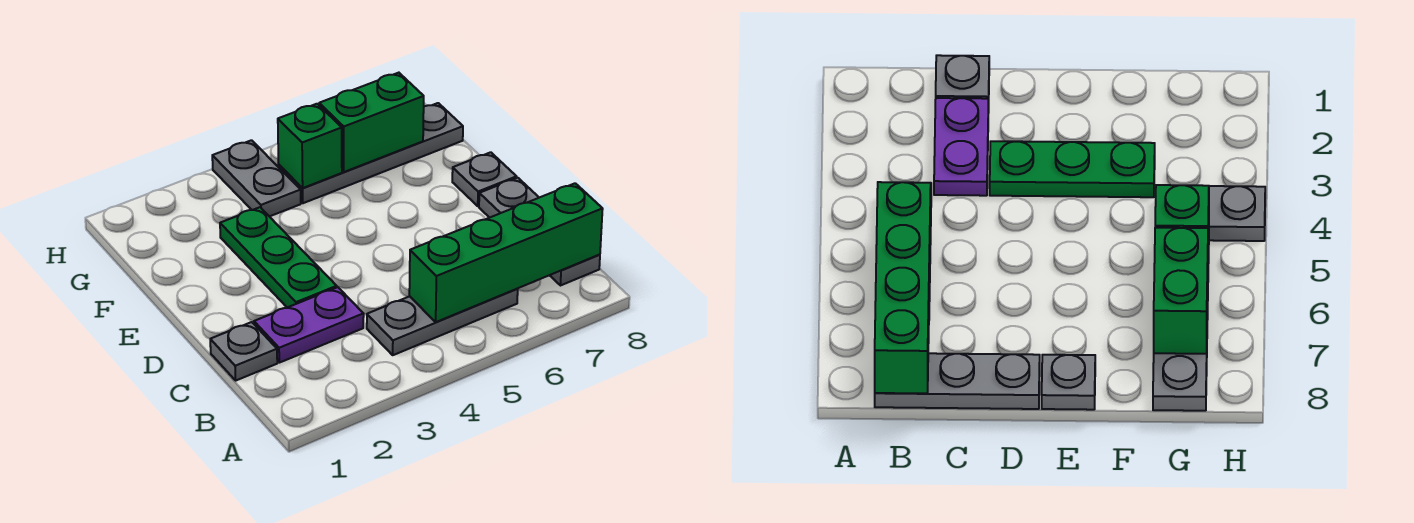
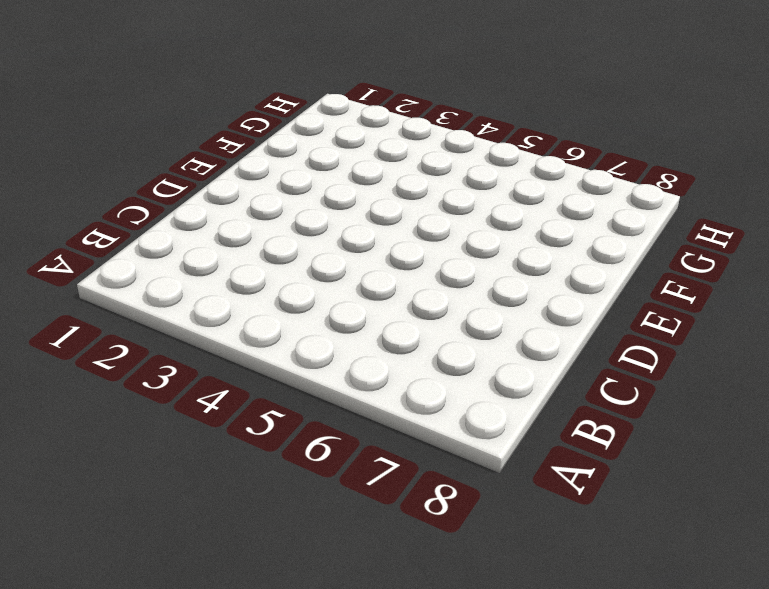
none -> grey 1x3 plate [367,289,518,355]
none -> grey 1x3 plate [479,178,600,286]

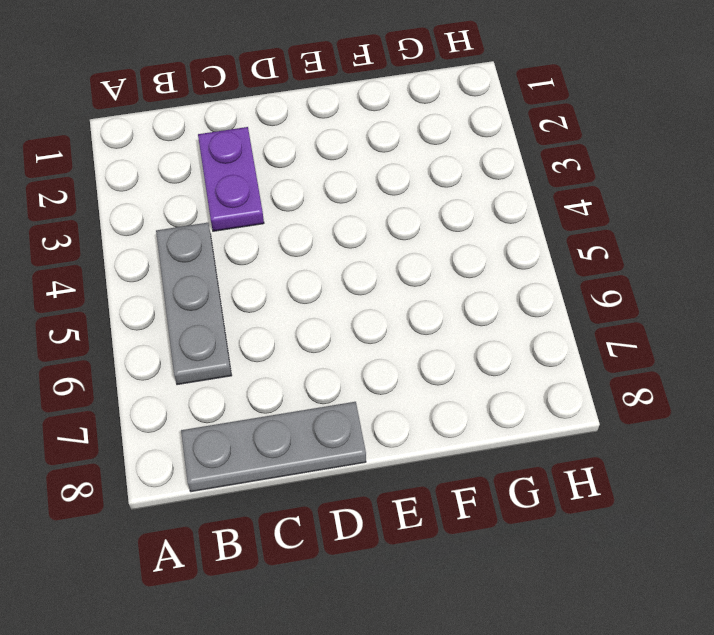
none -> grey 1x1 plate [210,322,277,380]
none -> green 1x3 plate [220,207,337,308]

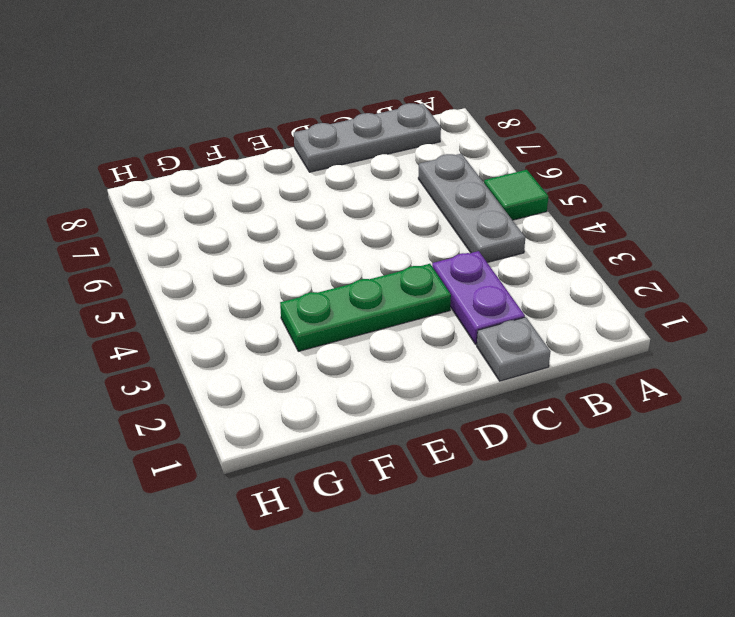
green 1x1 tile [484,170,548,220] -> none
none -> grey 1x1 plate [452,152,517,206]
none -> grey 1x2 plate [212,140,301,217]

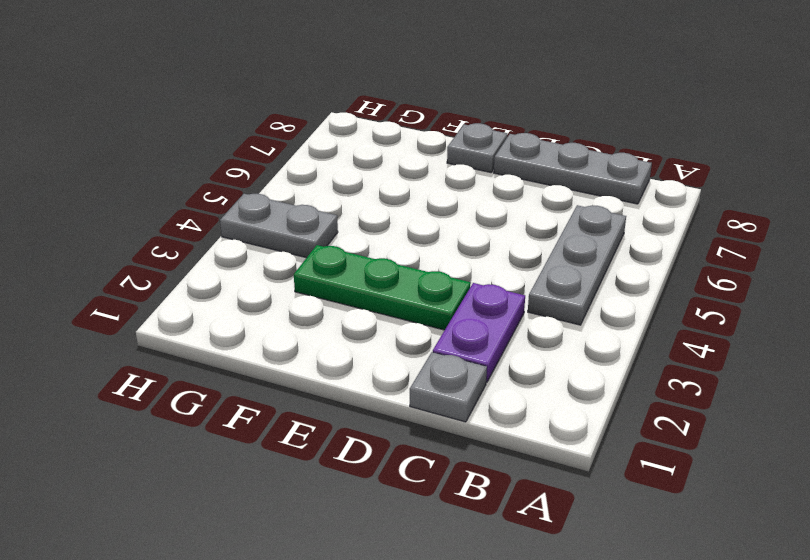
none -> grey 1x4 plate [279,103,463,203]
none -> green 1x4 brick [409,183,603,322]

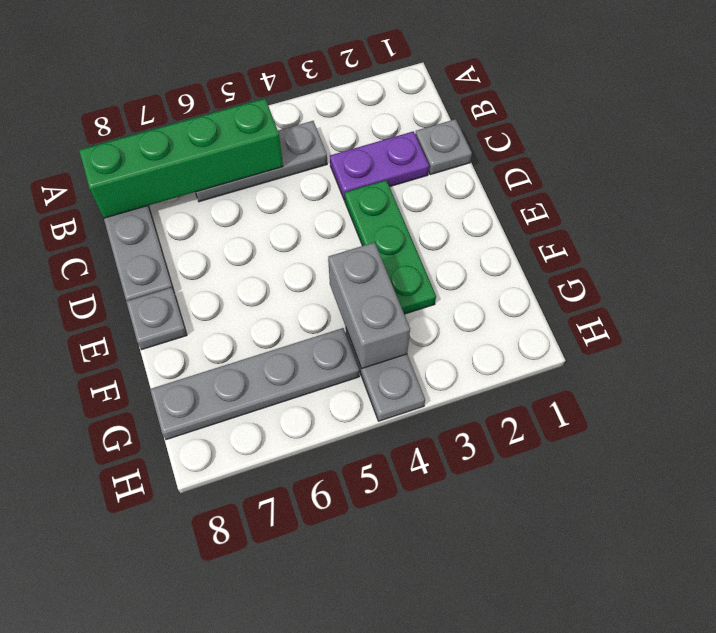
grey 1x2 brick [328,242,410,368] -> none
none -> green 1x1 brick [278,104,342,188]
none -> green 1x2 brick [319,73,424,172]

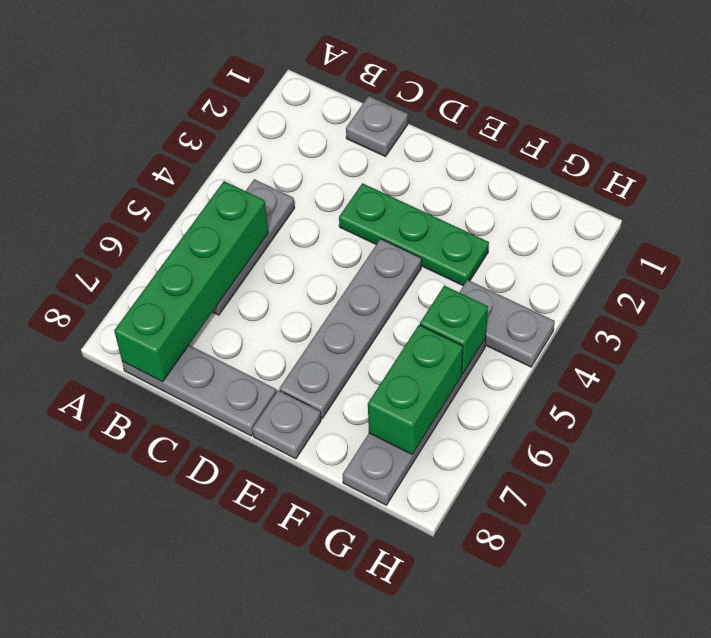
grey 1x4 plate [279,239,422,418] -> none
none -> purple 1x2 plate [254,287,364,363]

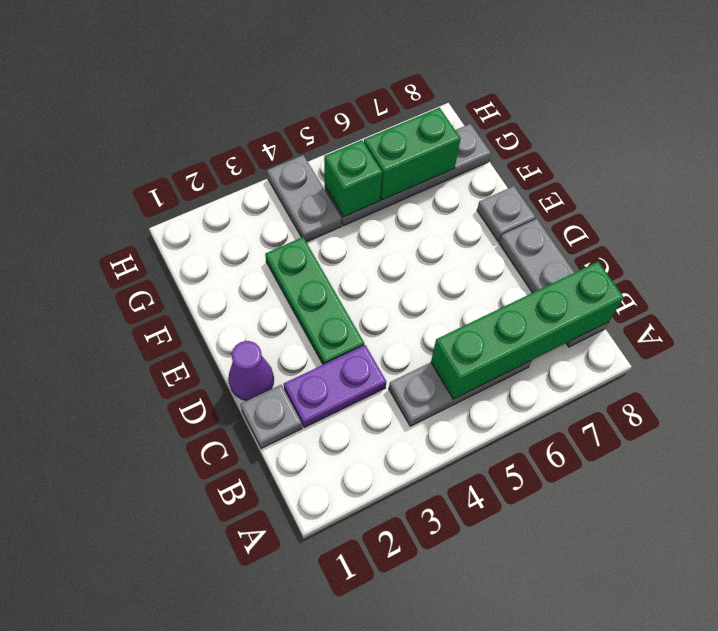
purple 1x1 cone [229,341,274,401] -> none

